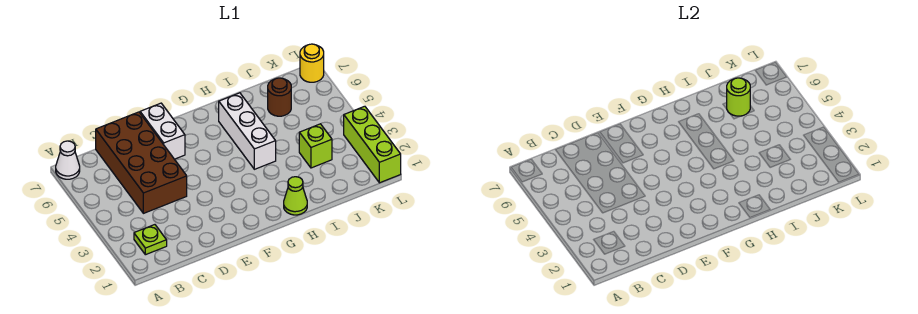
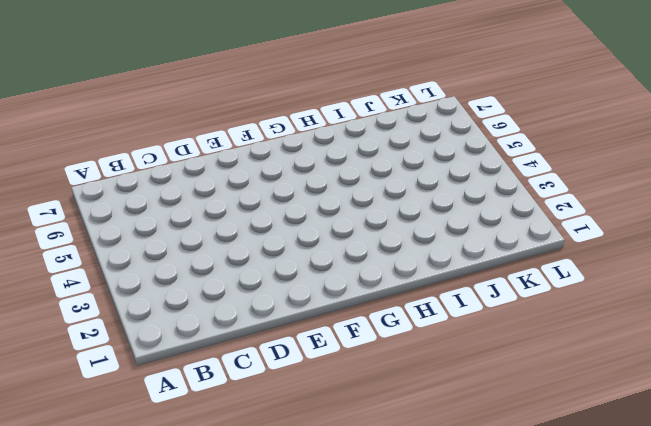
none -> white 1x1 cone [56,141,80,179]
none -> lime 1x1 plate [134,225,167,255]

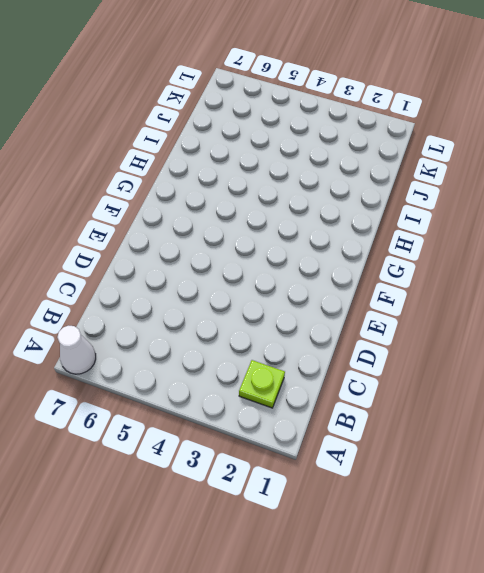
none -> brown 2x4 brick [96,112,187,213]
none -> white 1x2 brick [140,103,185,159]

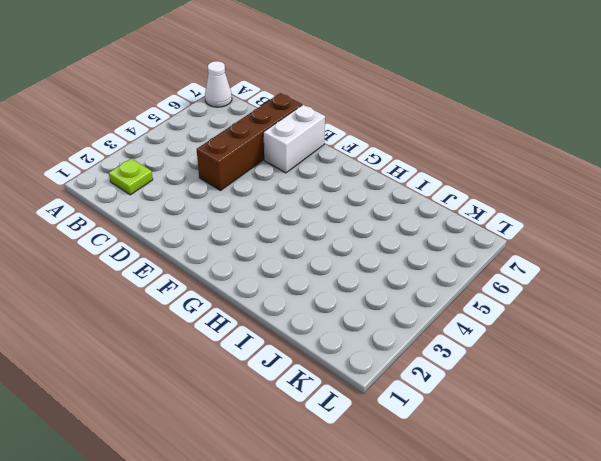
brown 1x4 brick [197,93,302,190] -> brown 2x4 brick [96,112,187,213]
none -> lime 1x1 cone [284,177,307,215]
none -> white 1x3 brick [219,93,276,169]

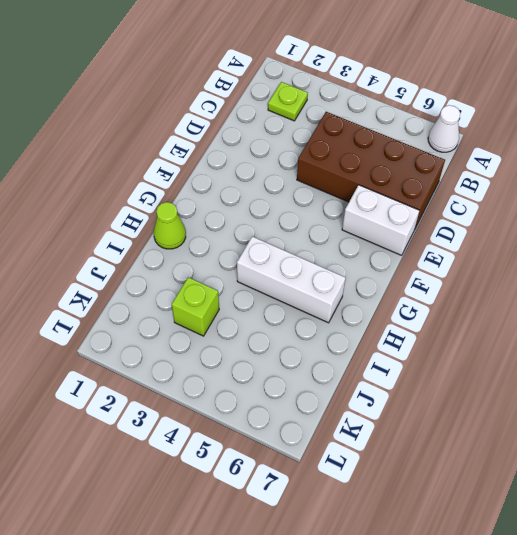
none -> brown 1x1 round brick [268,78,291,116]
none -> lime 1x3 brick [344,106,401,183]

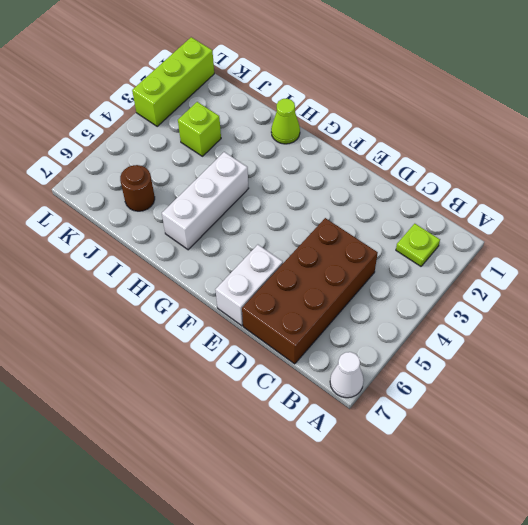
none -> yellow 1x1 round brick [300,44,324,82]
none -> lime 1x1 round brick [727,78,750,116]

